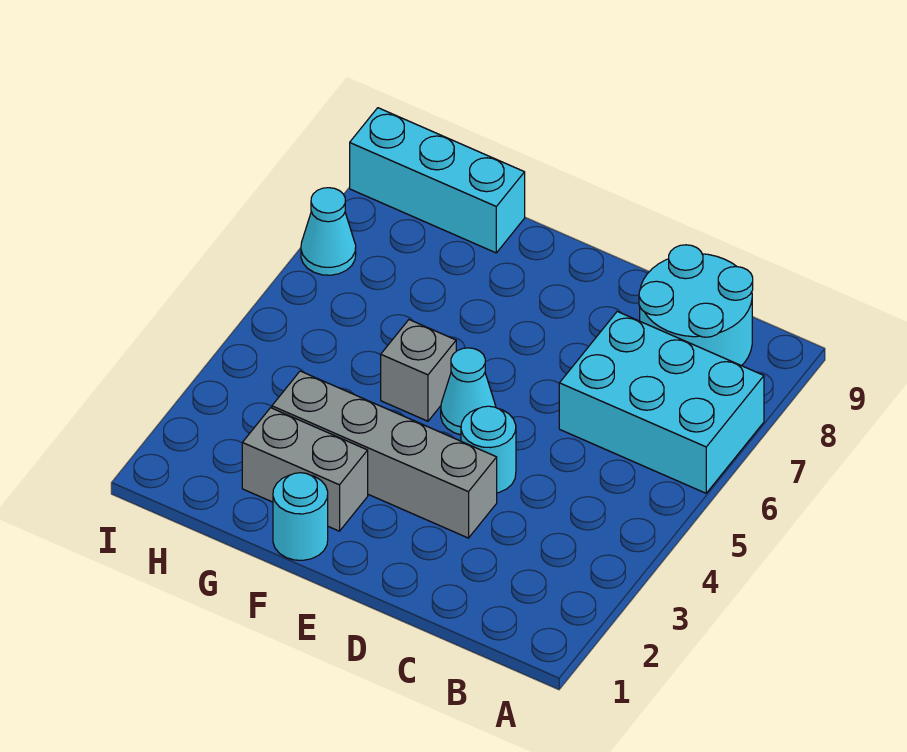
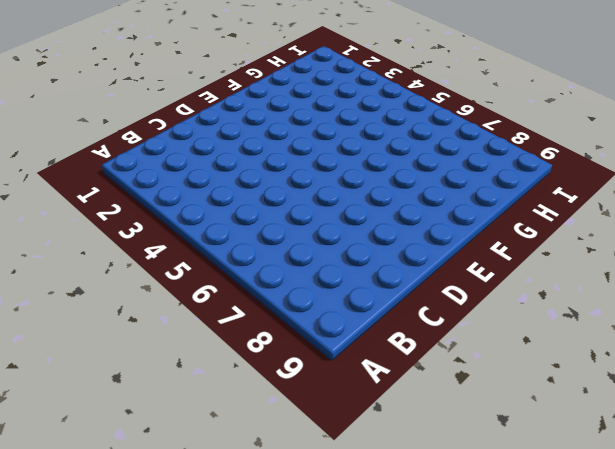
none -> cyan 2x3 brick [559,312,764,493]
none -> cyan 2x2 round brick [639,245,753,366]

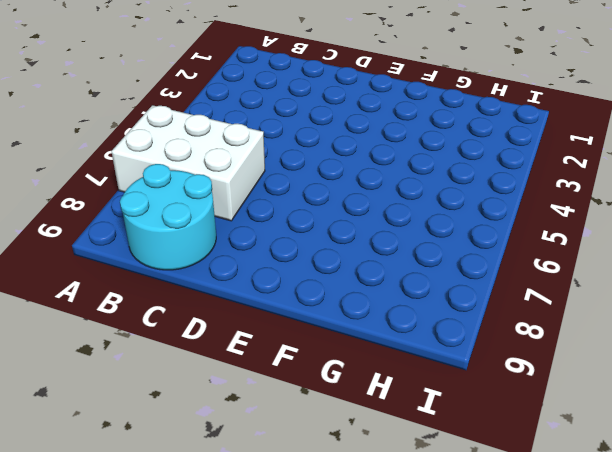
white 2x3 brick [111,105,265,221] -> cyan 2x3 brick [559,312,764,493]
none -> grey 1x4 brick [272,371,497,538]
none -> cyan 1x1 round brick [461,406,516,493]

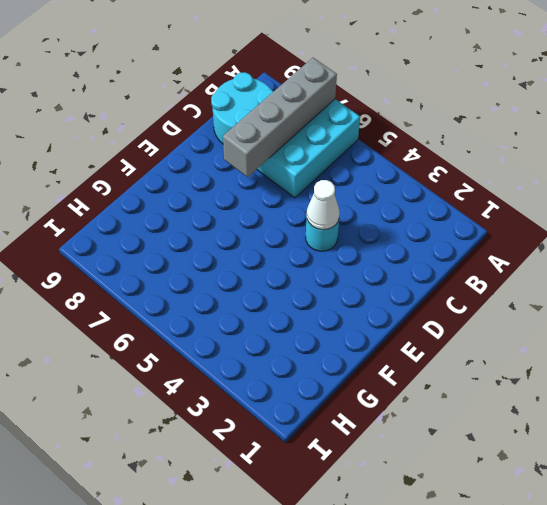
grey 1x4 brick [223,58,337,177] -> grey 1x4 brick moved to [272,371,497,538]
white 1x1 cone [307,180,340,230] -> none
none -> cyan 1x1 cone [441,348,496,435]
none -> cyan 1x1 round brick [273,473,328,560]

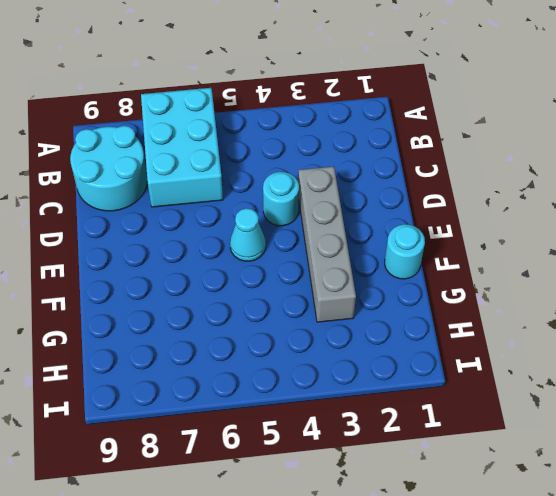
none -> grey 1x2 brick [242,408,368,531]
none -> grey 1x1 brick [381,320,456,421]

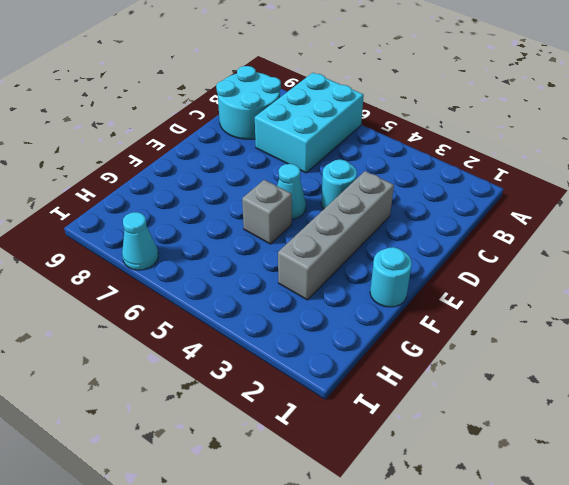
none -> grey 1x2 brick [242,408,368,531]
none -> cyan 1x3 brick [350,108,525,253]

